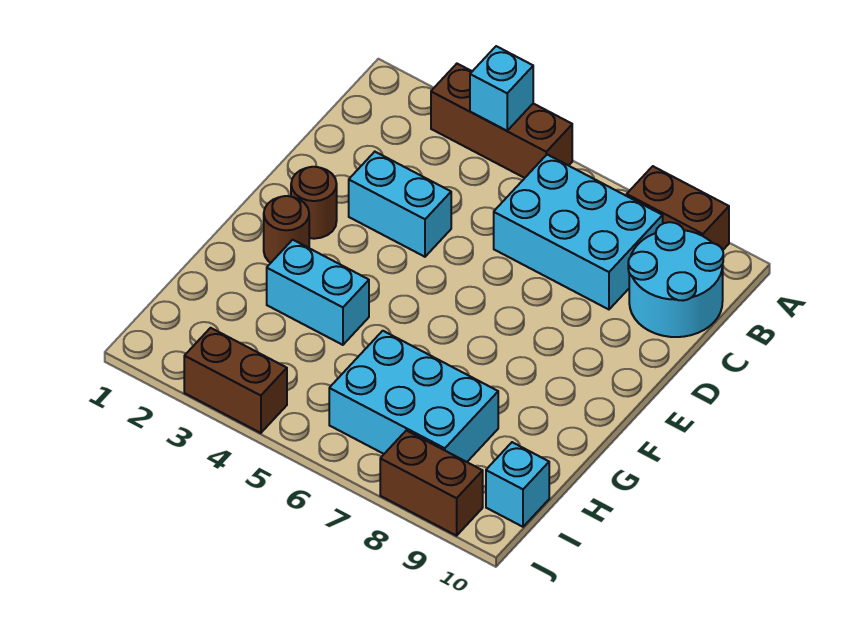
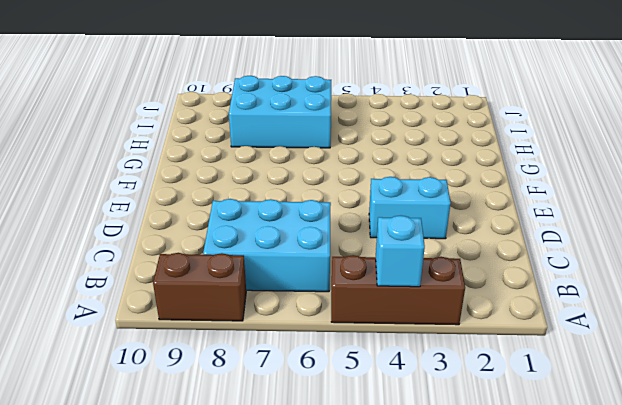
none -> cyan 2x2 round brick [628,222,723,337]
none -> brown 1x1 round brick [291,167,337,239]
none -> brown 1x1 round brick [264,196,309,263]

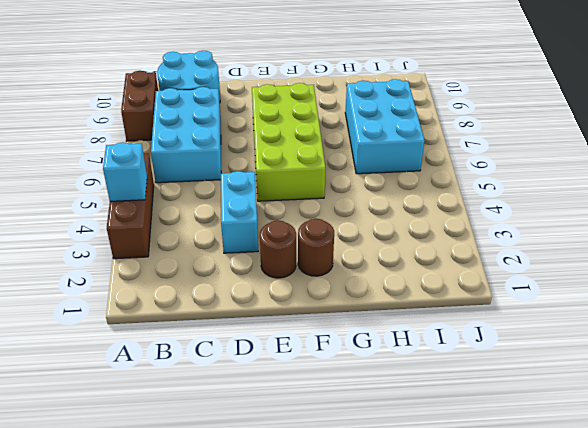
lime 2x4 brick [252,83,325,201] -> none
none -> cyan 1x2 brick [267,240,369,345]
none -> cyan 1x1 brick [486,442,549,527]
none -> brown 1x2 brick [184,328,287,433]

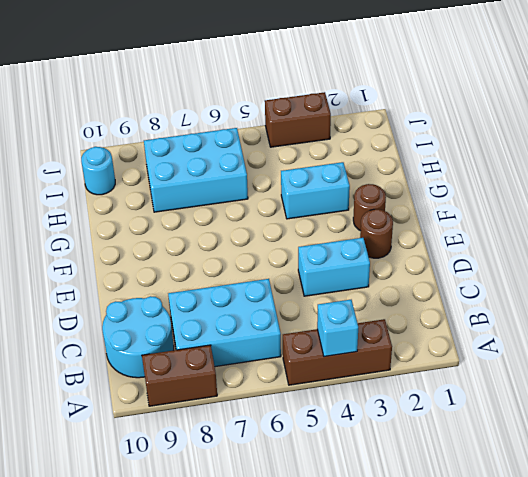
cyan 1x1 round brick [81,147,115,195] -> cyan 1x1 brick [486,442,549,527]
none -> brown 1x2 brick [380,430,483,536]

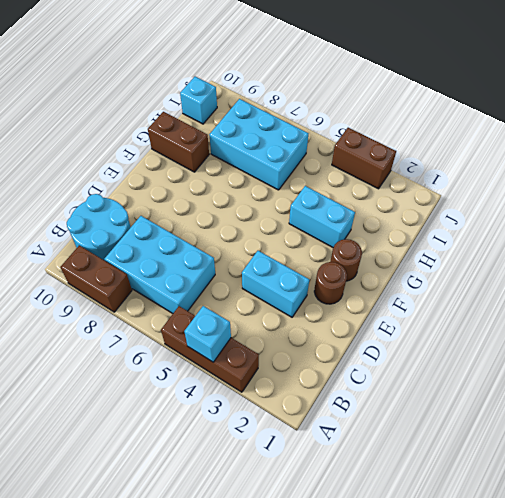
brown 1x2 brick [148,112,209,172] -> brown 1x2 brick moved to [380,430,483,536]

